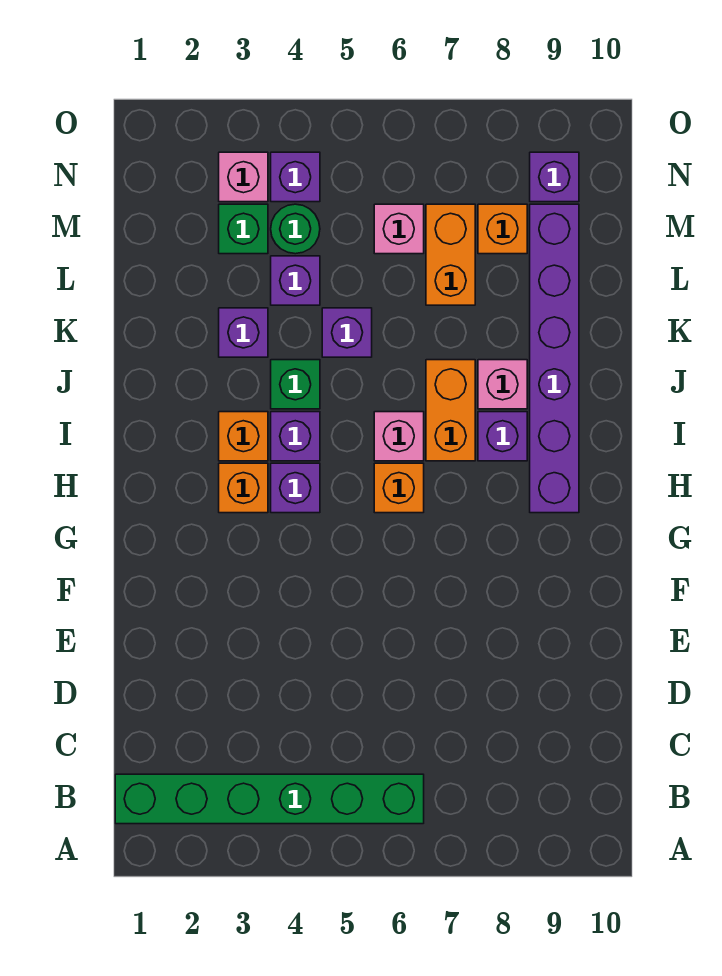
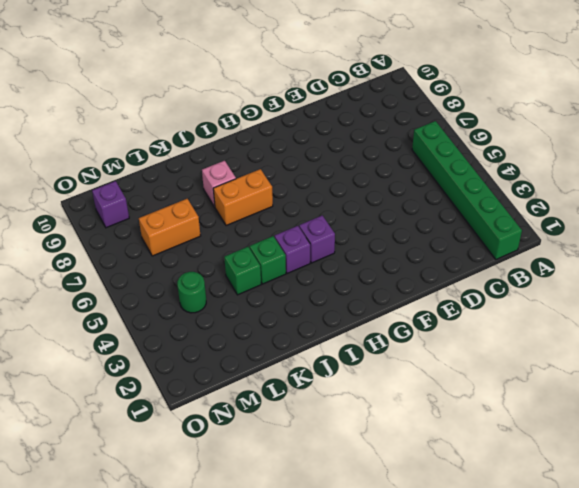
green 1x1 brick [224,247,261,295] -> green 1x1 brick moved to [219,204,268,254]
none -> orange 1x1 brick [219,463,268,513]
none -> orange 1x1 brick [374,463,424,513]
none -> purple 1x6 brick [530,204,579,513]

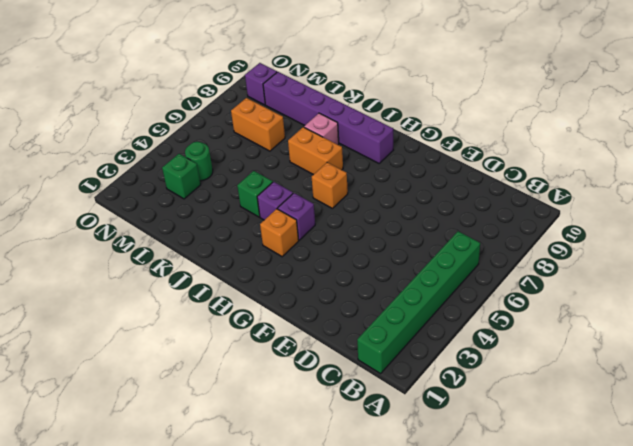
none -> orange 1x1 brick [219,412,268,461]
none -> pink 1x1 brick [374,412,424,461]
none -> purple 1x1 brick [478,412,527,461]

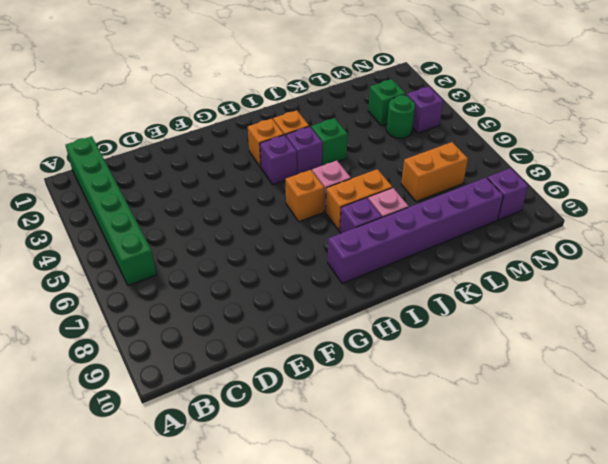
none -> purple 1x1 brick [219,308,268,357]
none -> purple 1x1 brick [322,308,372,357]
none -> purple 1x1 brick [271,256,320,305]

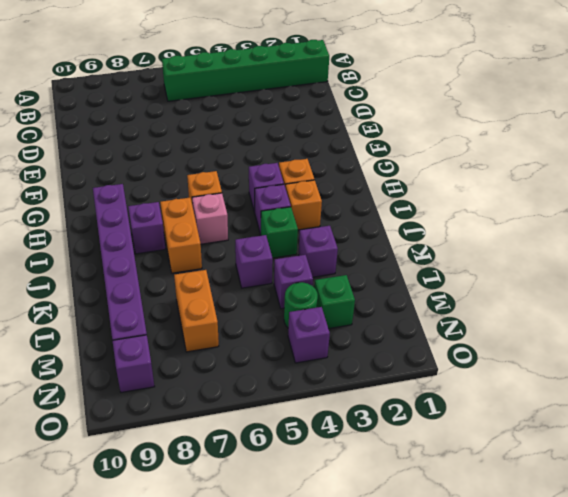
none -> pink 1x1 brick [478,360,527,409]
none -> pink 1x1 brick [374,204,424,254]
none -> orange 1x1 brick [478,204,527,254]

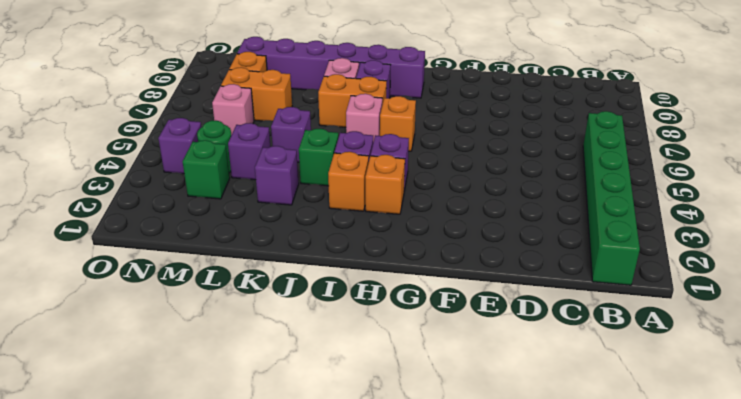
none -> pink 1x1 brick [219,152,268,202]
none -> purple 1x1 brick [530,152,579,202]

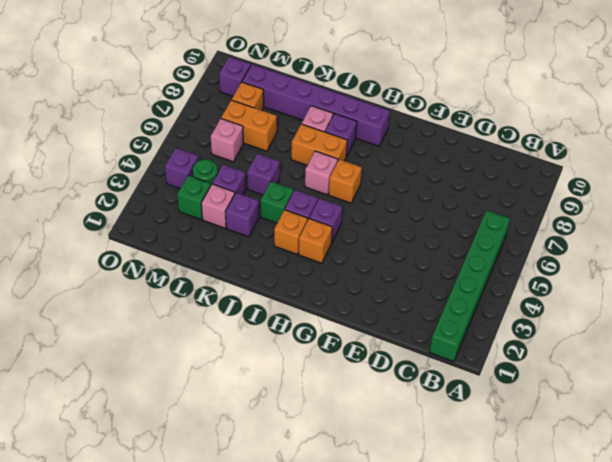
pink 1x1 brick [201,184,235,228] -> pink 1x1 brick moved to [219,152,268,202]

